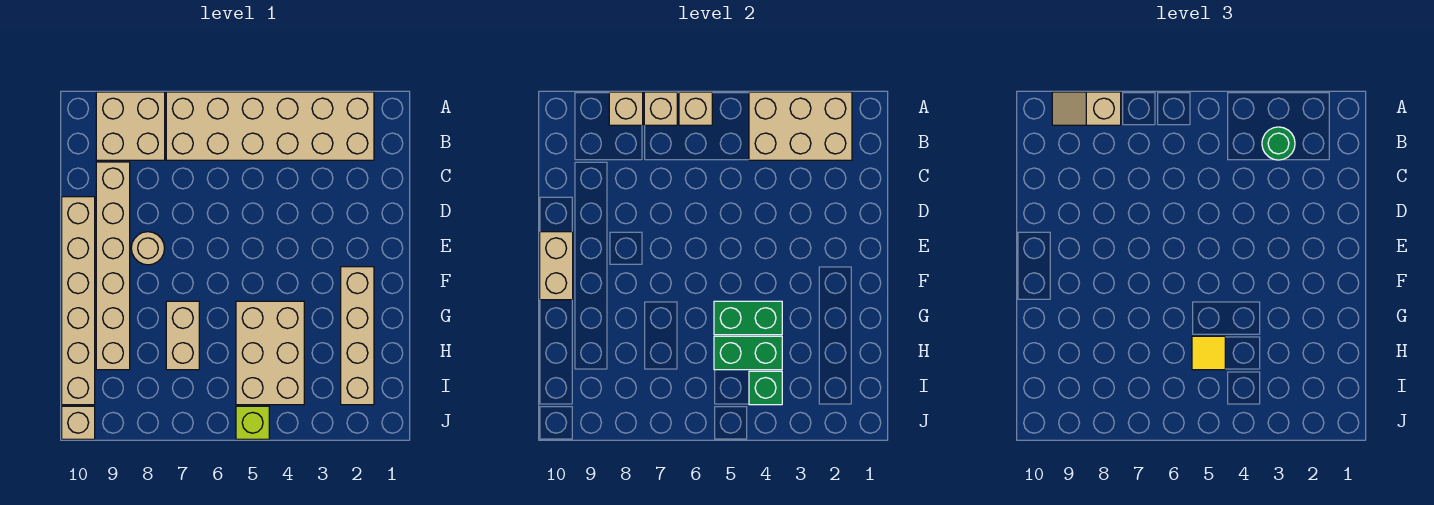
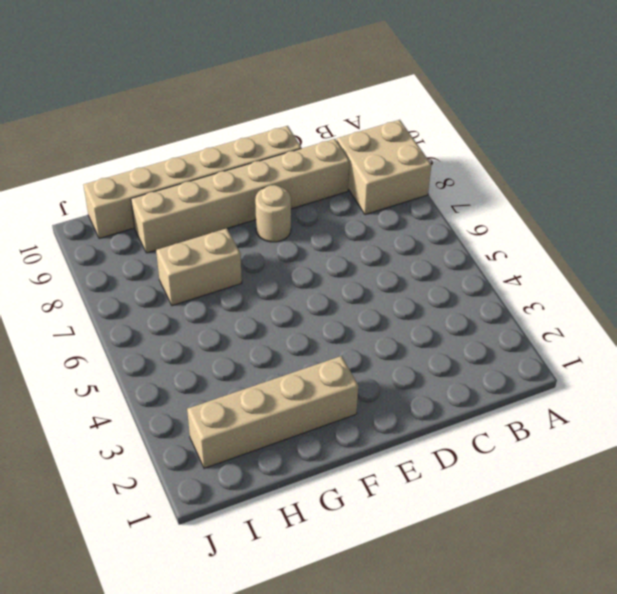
none -> tan 2x6 brick [166,92,374,160]
none -> tan 2x3 brick [236,301,304,405]
none -> lime 1x1 brick [236,406,269,439]

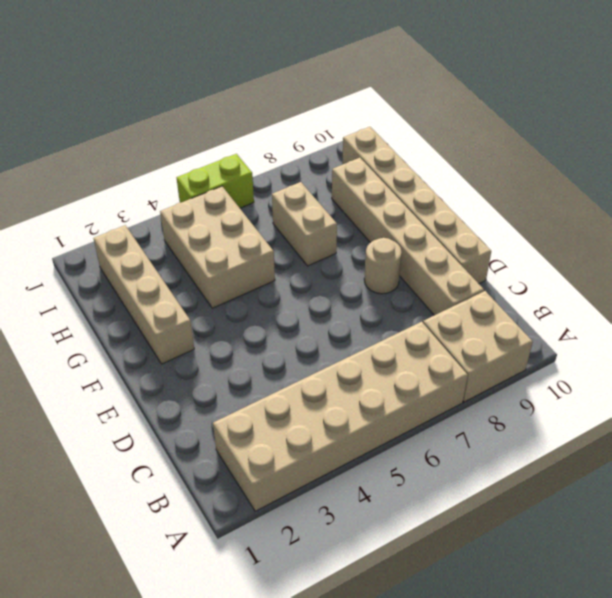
lime 1x2 brick [177,154,254,208] -> lime 1x1 brick [236,406,269,439]
none -> tan 1x1 brick [62,406,95,439]
none -> tan 2x3 brick [749,92,852,160]
none -> tan 1x1 brick [679,92,712,125]

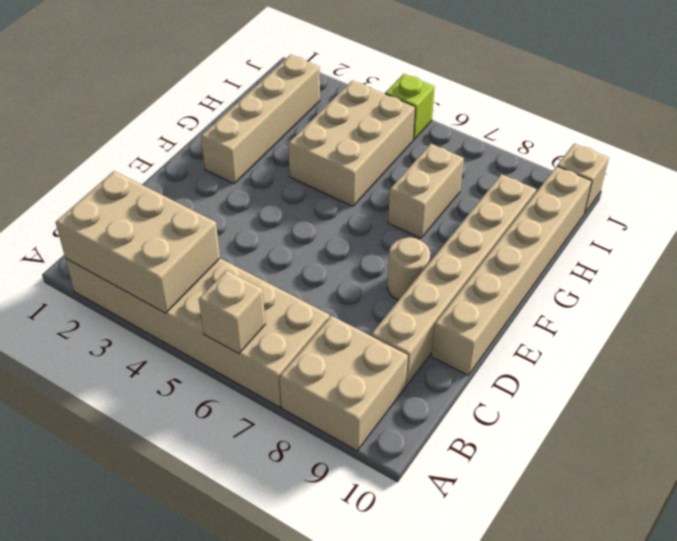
none -> tan 1x1 brick [644,92,677,125]
none -> tan 1x1 brick [609,92,643,125]
none -> tan 1x2 brick [540,232,573,300]

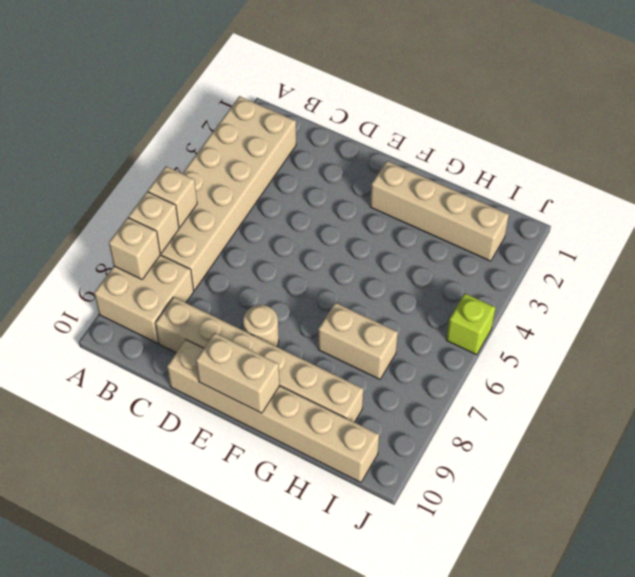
none -> tan 2x3 brick [236,301,304,405]
none -> tan 1x1 brick [62,406,95,439]
none -> tan 2x3 brick [749,92,852,160]

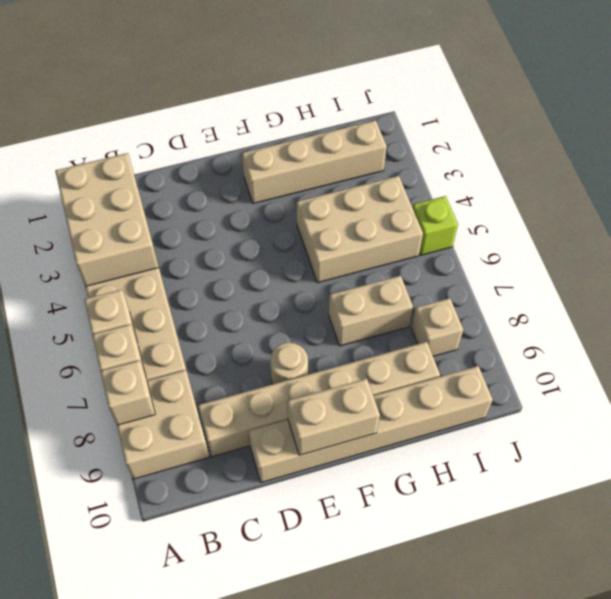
tan 1x1 brick [411,298,463,356] -> tan 1x1 brick moved to [62,406,95,439]
none -> green 1x2 brick [714,301,782,335]
none -> green 1x2 brick [714,336,782,370]
none -> green 1x1 brick [749,371,782,405]

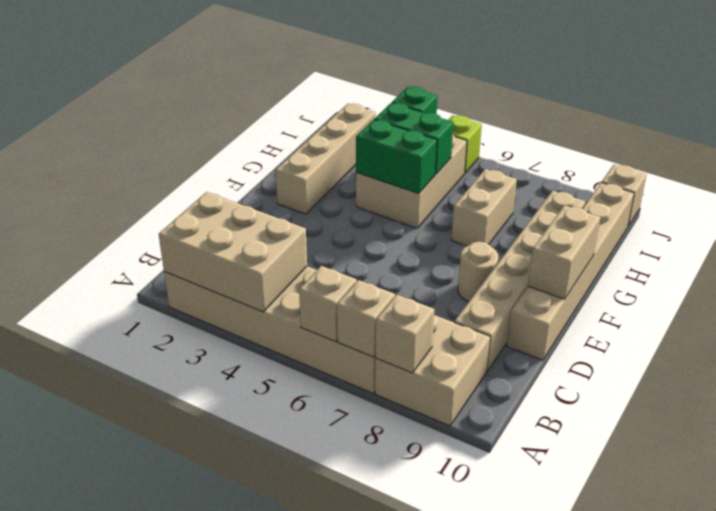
none -> tan 1x2 slope [1052,92,1121,125]
none -> green 1x1 round brick [1262,127,1295,160]
none -> yellow 1x1 tile [1192,336,1225,370]

